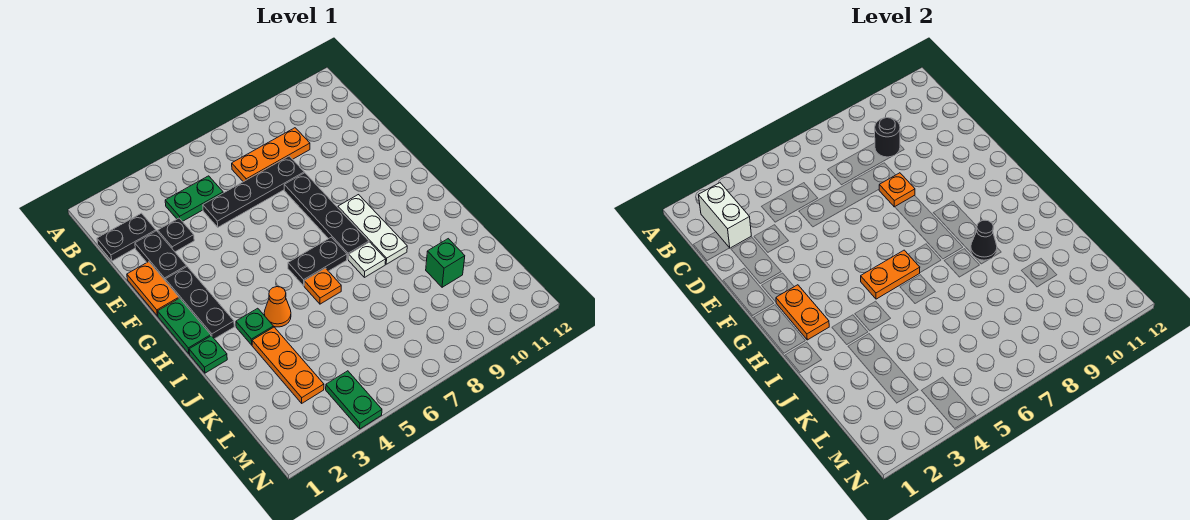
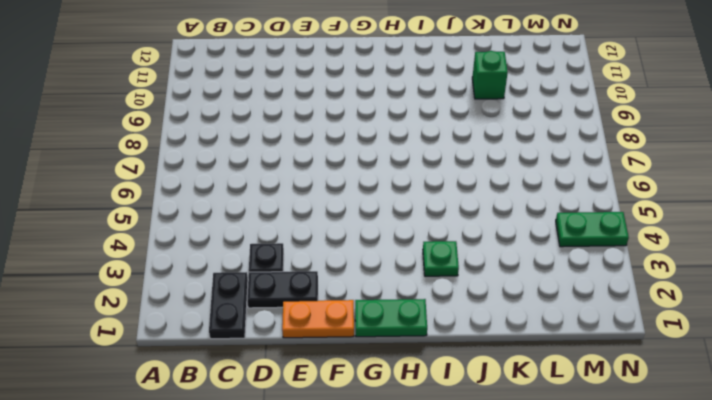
none -> green 1x2 plate [165,176,223,222]
none -> orange 1x3 plate [232,128,310,182]
none -> black 1x4 plate [203,156,304,227]

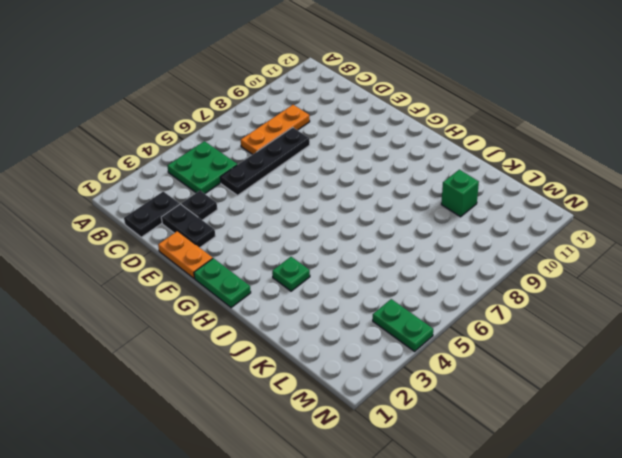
green 2x2 plate [167,141,237,194] -> green 1x2 plate [165,176,223,222]
none -> black 1x4 plate [284,173,369,259]
none -> black 1x3 plate [165,267,234,339]
none -> white 1x3 plate [338,195,407,264]

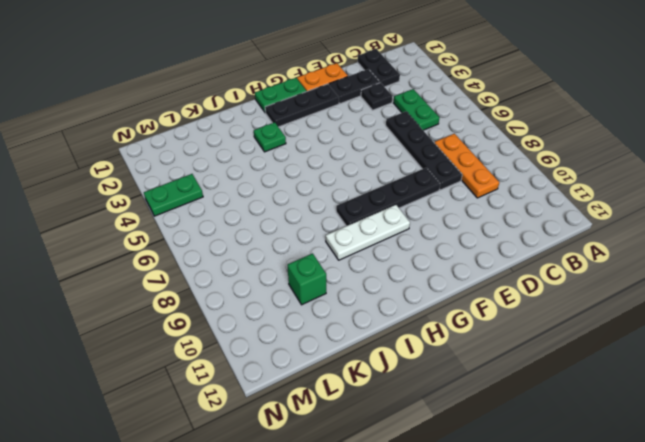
none -> black 1x2 plate [288,237,347,286]
none -> green 1x1 plate [189,336,227,373]
none -> orange 1x1 cone [264,287,291,327]

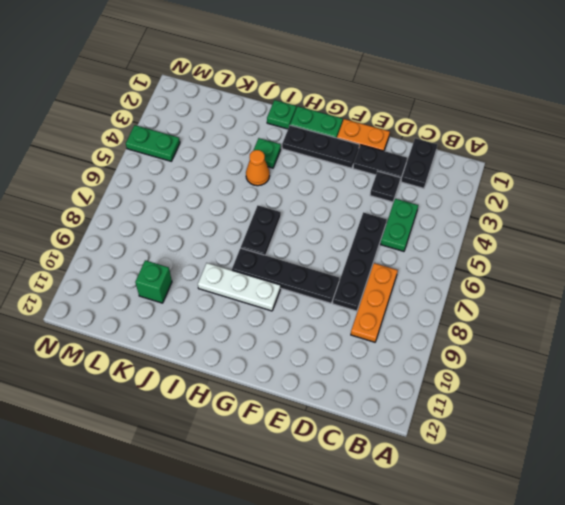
none -> orange 1x1 plate [304,268,341,304]
none -> white 1x1 plate [349,242,386,277]
none -> orange 1x3 plate [252,327,324,403]

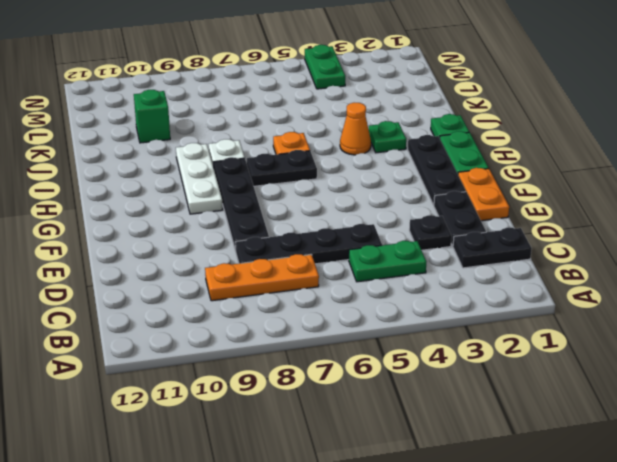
none -> orange 1x3 plate [252,327,324,403]
none -> white 1x2 brick [699,183,751,248]
none -> black 1x1 round brick [875,118,900,157]

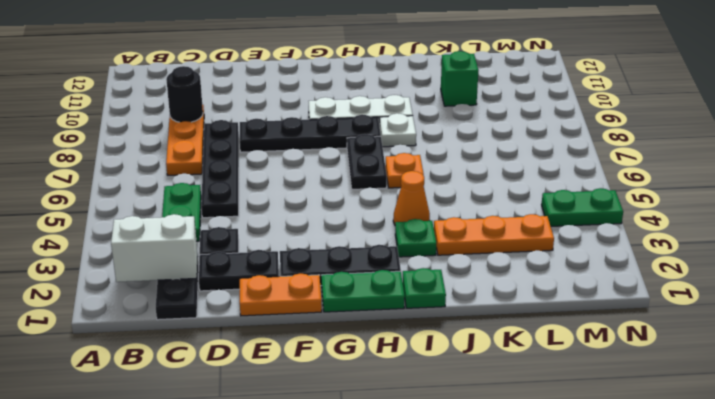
none -> orange 1x1 plate [879,173,915,207]
none -> orange 1x2 plate [776,285,829,340]
none -> orange 1x2 plate [861,250,920,299]

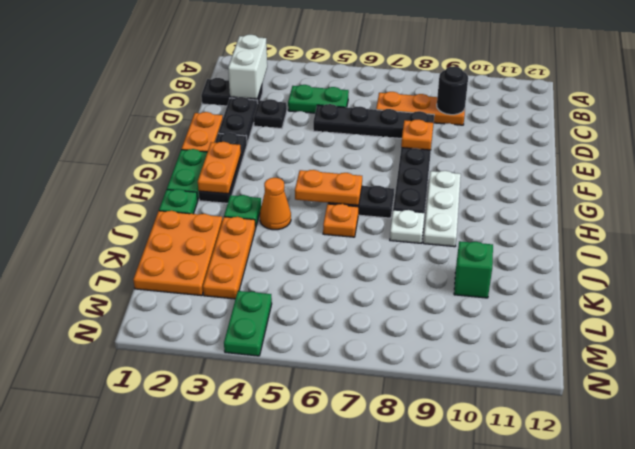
orange 2x3 plate [133,211,222,296] -> none
none -> black 1x1 cone [971,220,997,260]

